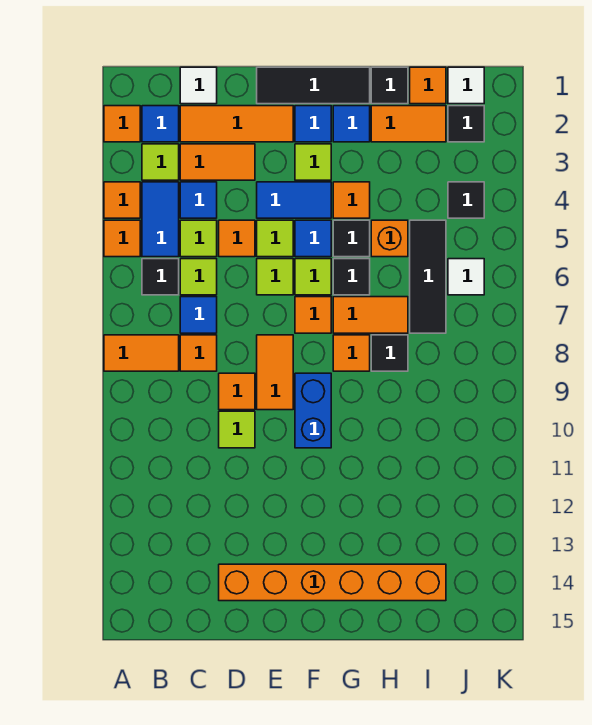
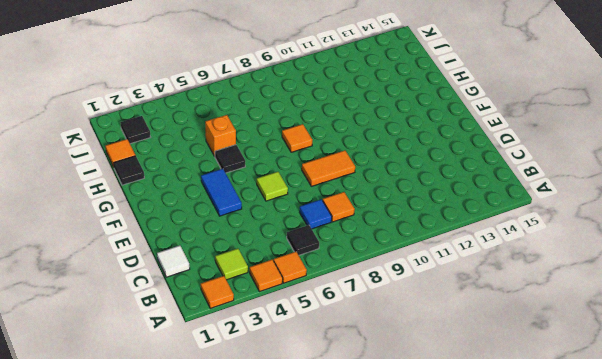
none -> orange 1x2 tile [104,335,179,371]
none -> blue 1x1 tile [142,106,179,142]
none -> blue 1x2 tile [142,182,179,257]
none -> orange 1x3 tile [180,106,293,142]

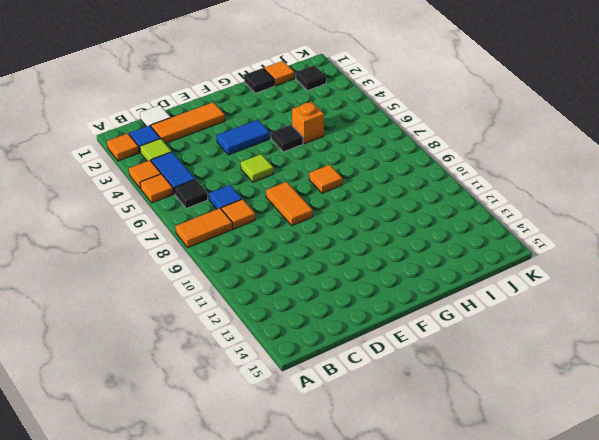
none -> orange 1x2 tile [180,144,255,180]
none -> blue 1x1 tile [180,182,217,218]
none -> lime 1x1 tile [180,220,217,257]
none -> lime 1x1 tile [180,259,217,295]

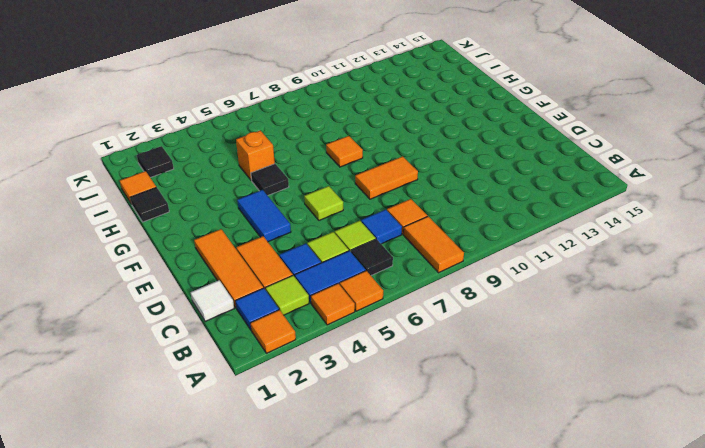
none -> orange 1x1 tile [219,220,255,257]
none -> orange 1x1 tile [219,373,255,410]
none -> lime 1x1 tile [219,411,255,448]
none -> orange 1x6 brick [219,564,446,601]

